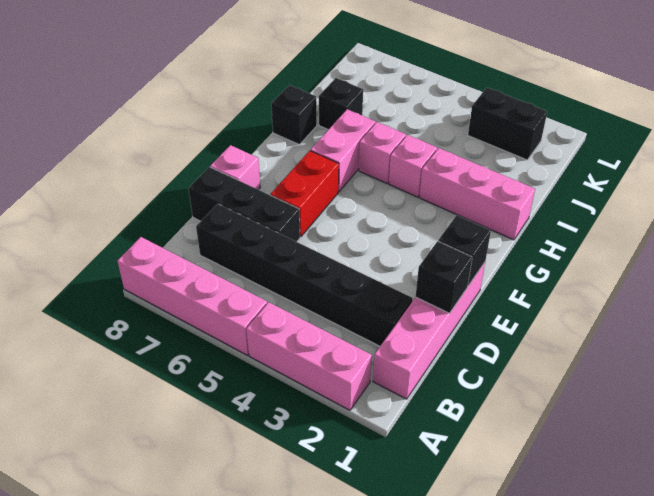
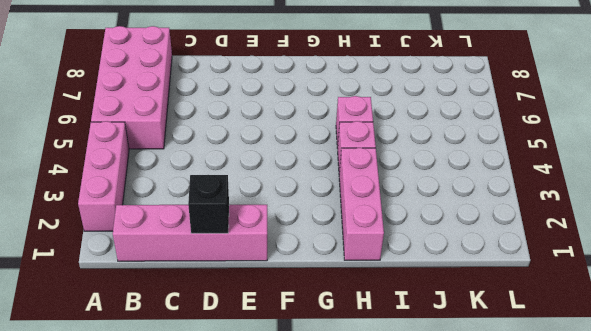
pink 2x4 brick [91,26,172,149] -> pink 1x4 brick [118,237,267,355]
none -> black 1x6 brick [196,204,413,346]
none -> black 1x3 brick [188,167,300,242]
none -> red 1x2 brick [271,151,339,237]

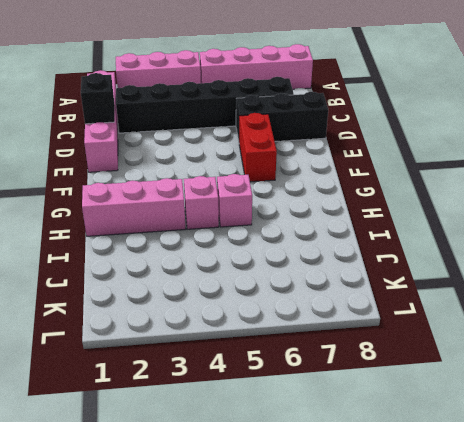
none -> pink 1x1 brick [210,145,260,190]
none -> pink 1x2 brick [311,109,375,191]
none -> black 1x1 brick [271,85,317,145]

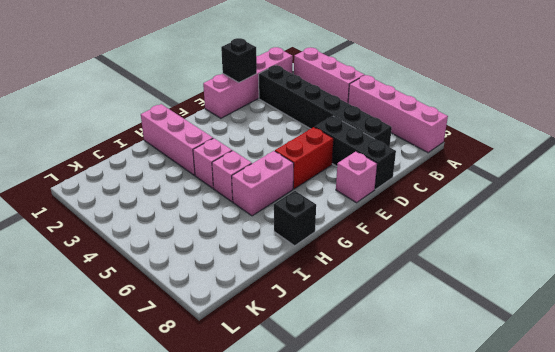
none -> black 1x1 brick [319,78,363,130]
none -> black 1x2 brick [468,88,547,160]
none -> black 1x1 brick [438,215,491,286]

